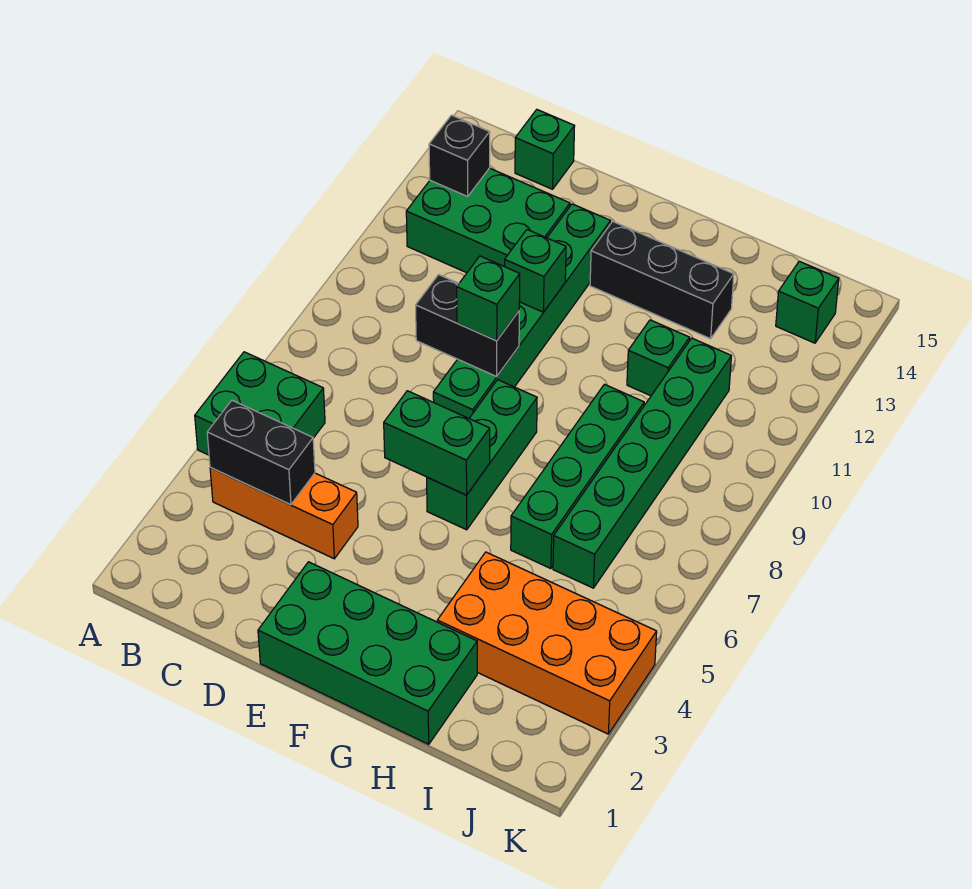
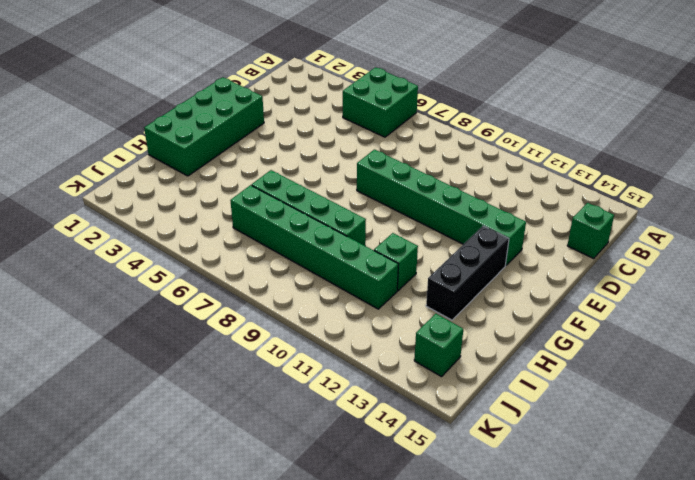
none -> orange 1x3 brick [210,468,358,559]
none -> green 2x3 brick [406,168,570,273]
none -> green 1x3 brick [427,380,537,530]

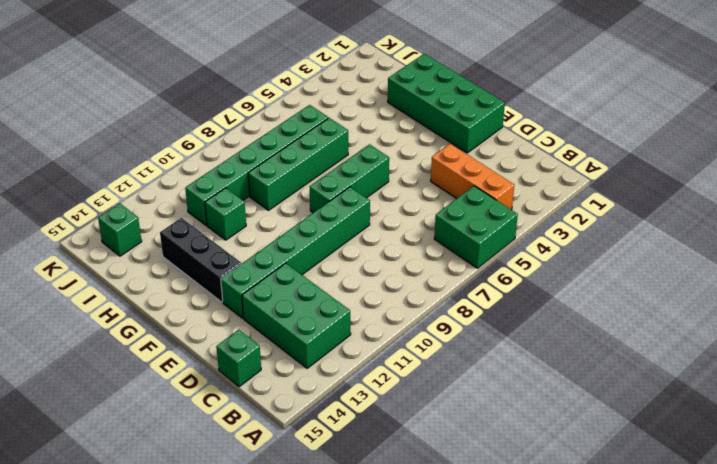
none -> orange 2x4 brick [437,552,657,734]
none -> black 1x2 brick [207,400,315,505]
none -> black 1x1 brick [429,115,490,196]

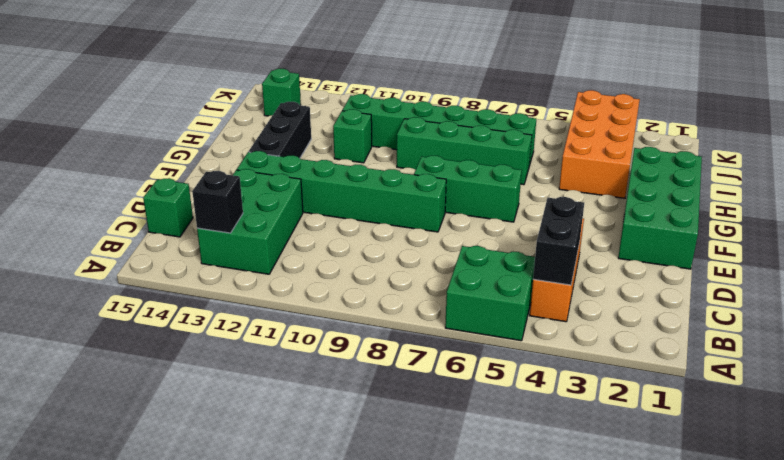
none -> black 1x2 brick [416,275,519,376]
none -> green 1x2 brick [384,391,490,495]
none -> green 1x1 brick [505,230,566,312]

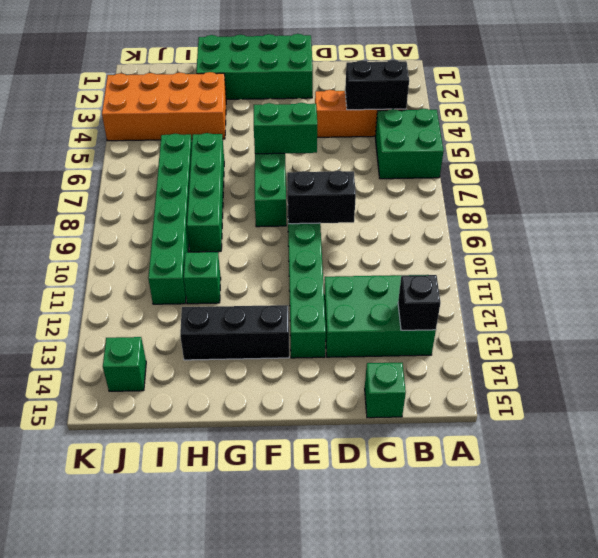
none -> green 1x1 brick [505,230,566,312]
none -> green 1x1 brick [457,256,520,340]

